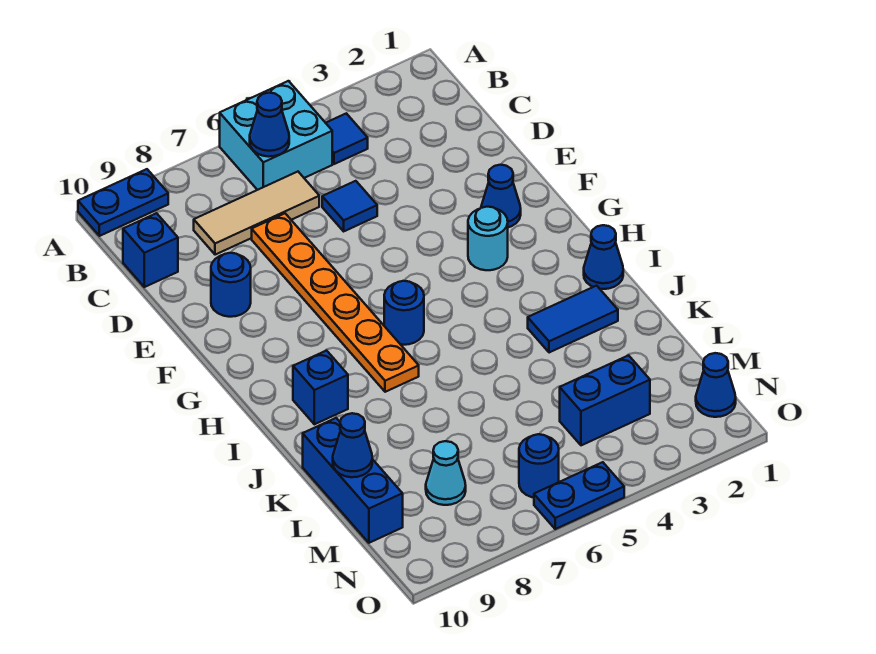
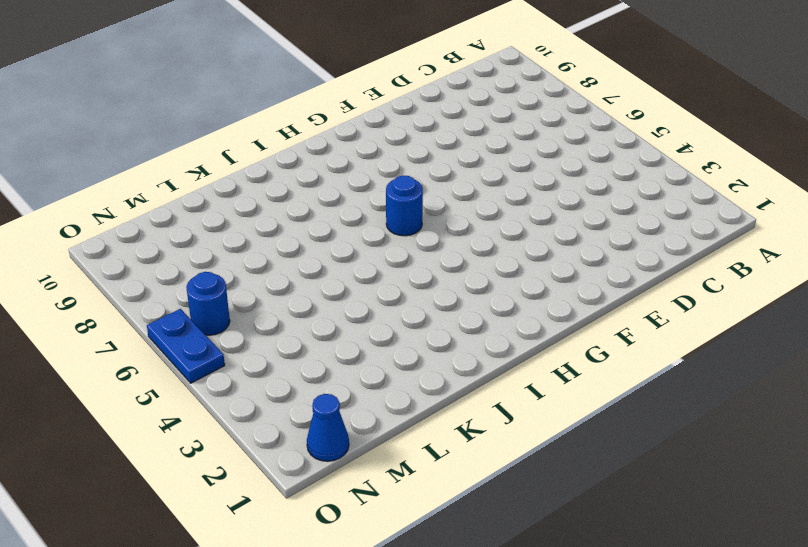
none -> cyan 2x2 brick [220,81,332,190]
none -> blue 1x2 plate [78,169,168,236]
none -> blue 1x1 tile [326,113,368,164]

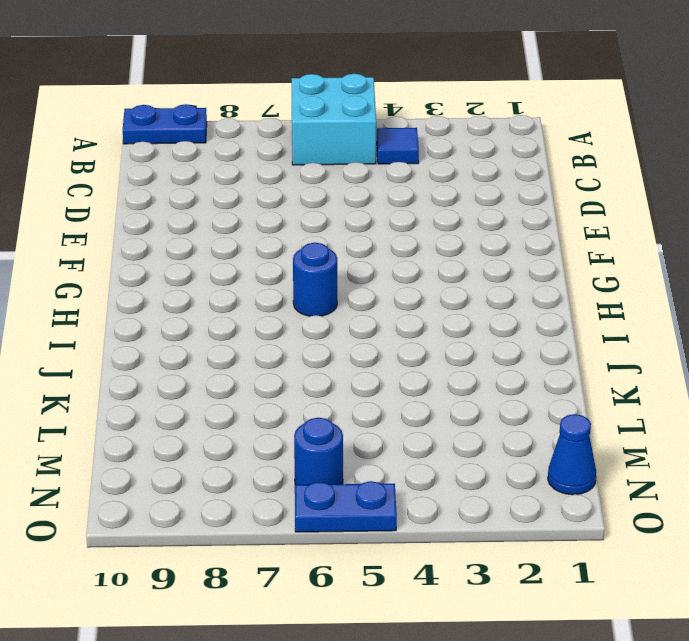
none -> tan 1x3 tile [194,172,319,255]
none -> blue 1x1 brick [123,213,178,287]
none -> blue 1x1 tile [322,181,377,231]

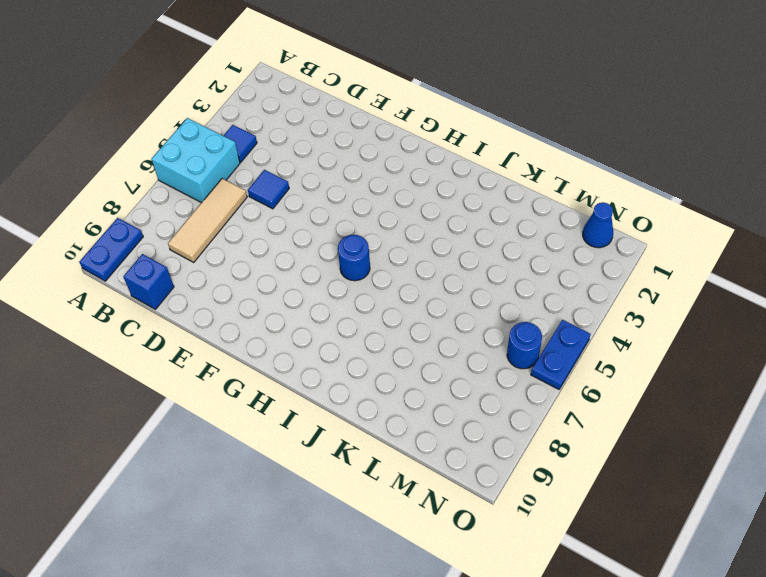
none -> orange 1x6 plate [252,213,419,392]
none -> blue 1x1 round brick [211,253,251,317]
none -> blue 1x1 cone [481,165,521,227]

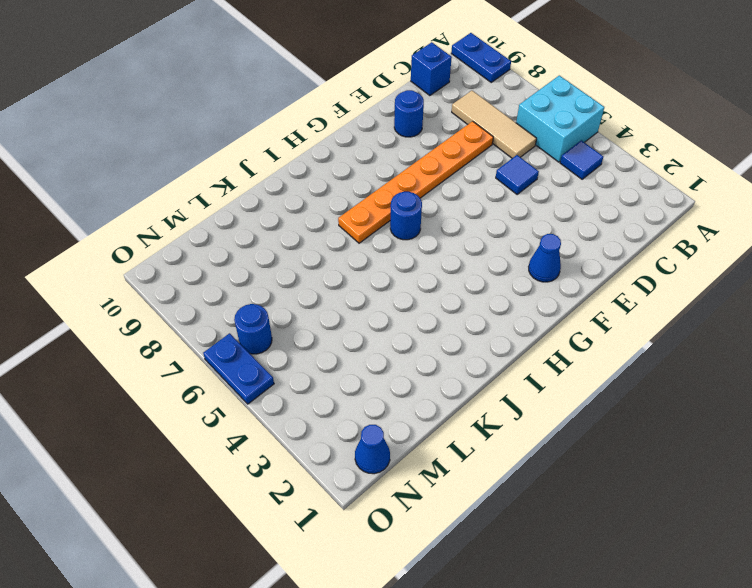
none -> cyan 1x1 round brick [468,207,508,270]
none -> blue 1x1 cone [584,225,623,289]
none -> blue 1x1 brick [293,351,348,424]

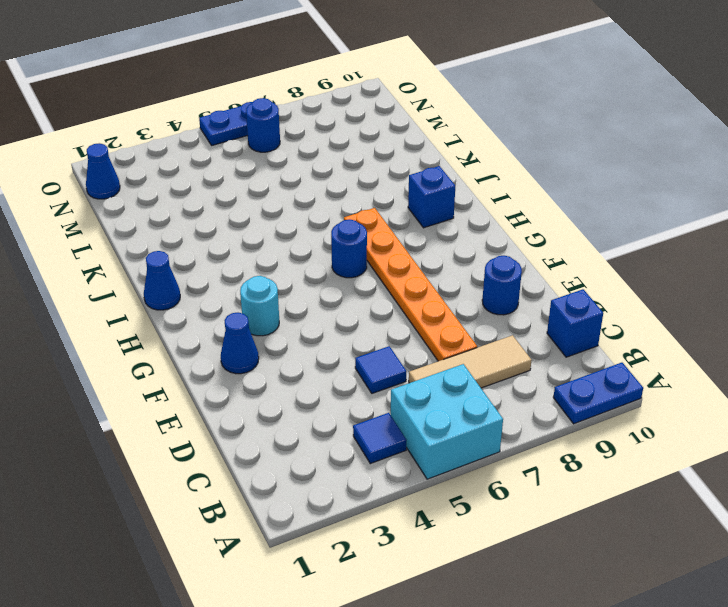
none -> blue 1x2 tile [528,286,618,353]
none -> blue 1x3 brick [303,418,403,543]
none -> blue 1x2 brick [560,355,650,445]

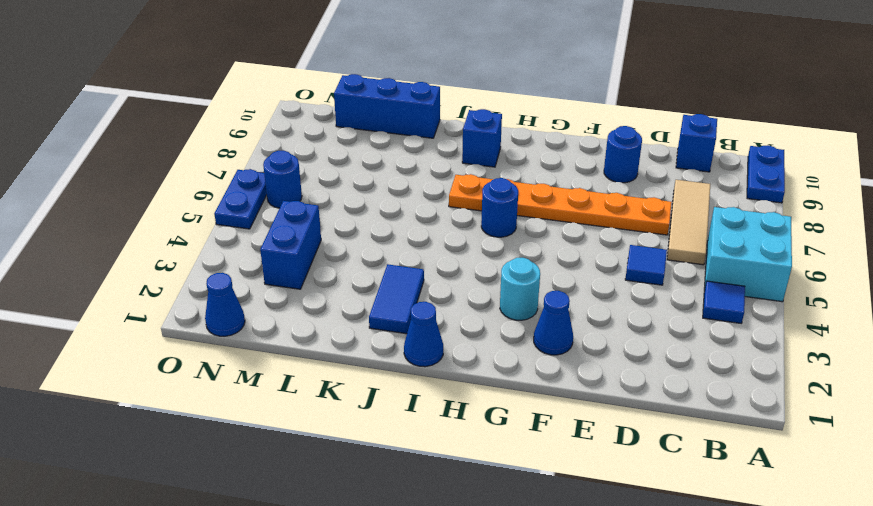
none -> cyan 1x1 cone [426,441,466,505]
none -> blue 1x1 cone [250,93,289,157]
none -> blue 1x1 cone [333,413,372,477]

